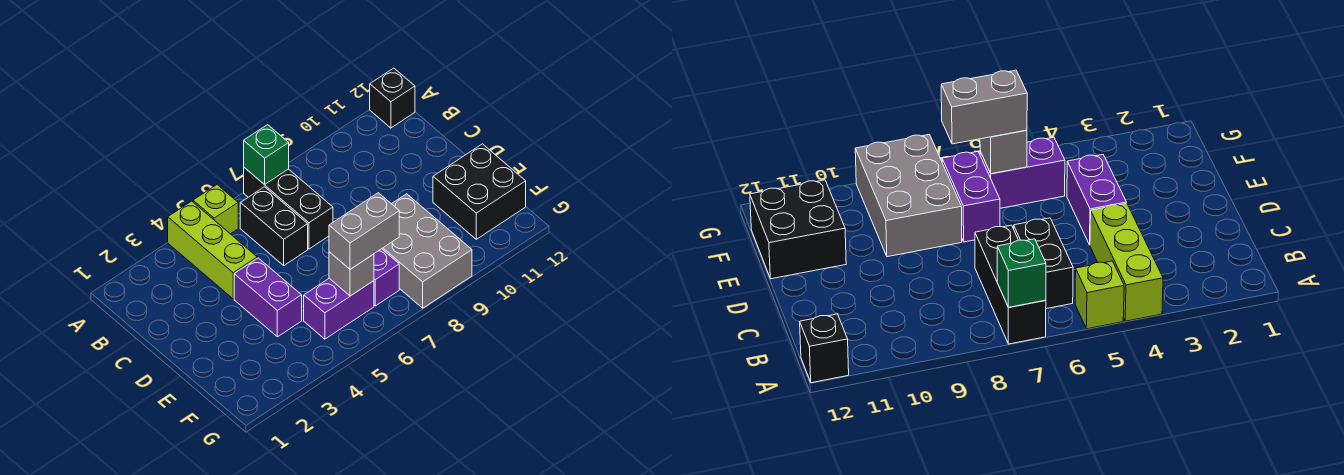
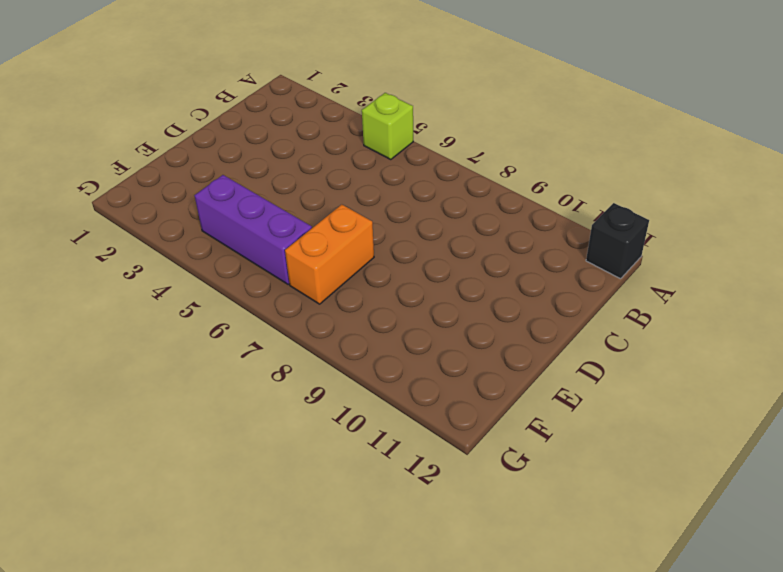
orange 1x2 brick [285,205,374,304] -> purple 1x2 brick [374,249,399,306]
purple 1x3 brick [194,175,312,284] -> purple 1x2 brick [304,278,374,339]
none -> lime 1x3 brick [168,201,257,299]
none -> black 1x3 brick [244,168,333,249]
none -> black 1x2 brick [240,187,308,265]

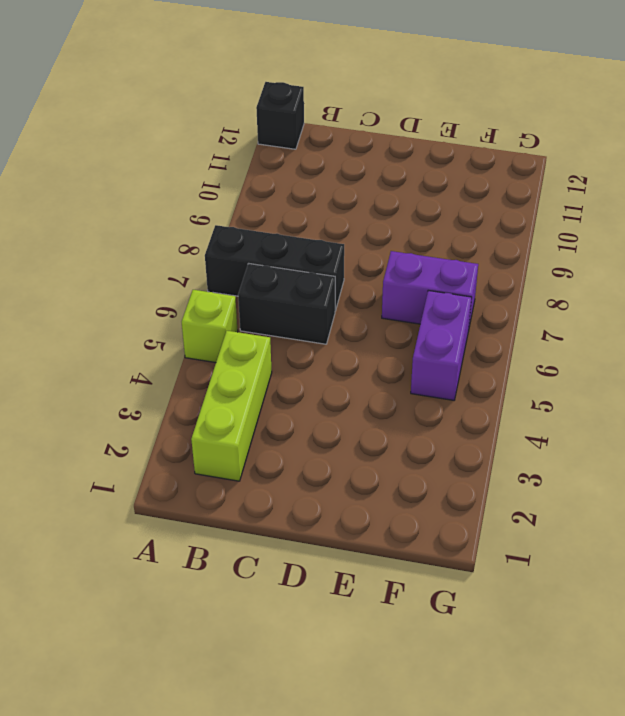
lime 1x3 brick [191,331,272,481] -> lime 1x3 brick turned to [168,201,257,299]
none -> purple 1x2 brick [234,258,302,337]
none -> grey 2x3 brick [382,194,472,308]
none -> black 2x2 brick [433,144,526,239]

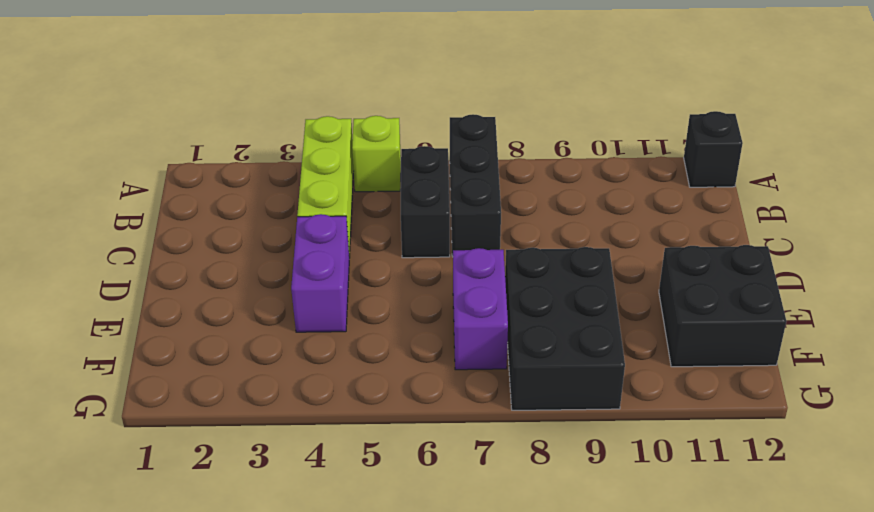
black 2x3 brick [505,247,625,410] -> grey 2x3 brick [382,194,472,308]
none -> purple 1x2 brick [304,278,374,339]
none -> green 1x1 brick [244,125,289,185]
none -> grey 1x1 brick [329,252,374,296]

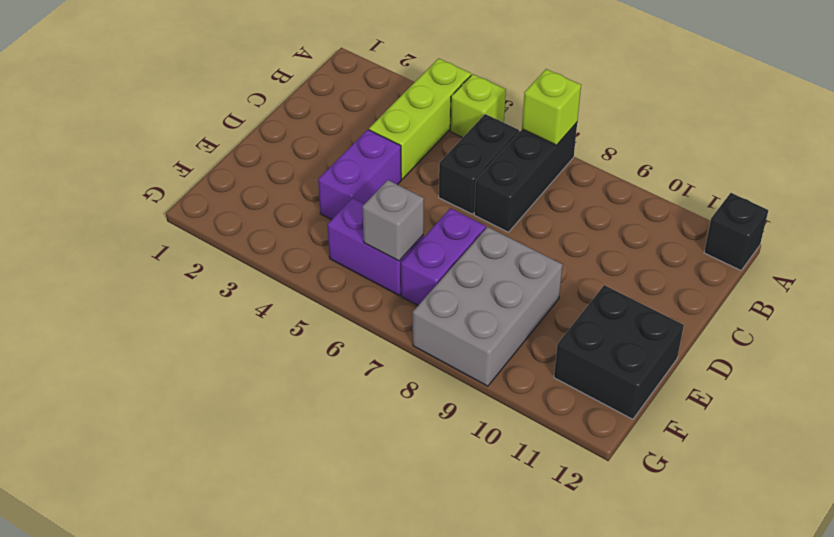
lime 1x1 brick [522,69,581,145] -> green 1x1 brick [244,125,289,185]
none -> grey 1x2 brick [329,193,399,269]

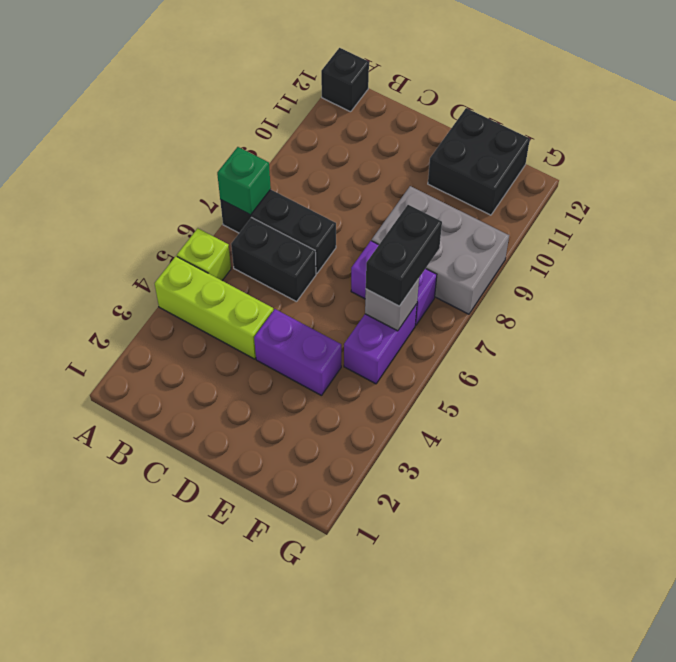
black 1x2 brick [366,205,442,306] -> grey 1x2 brick [329,193,399,269]

